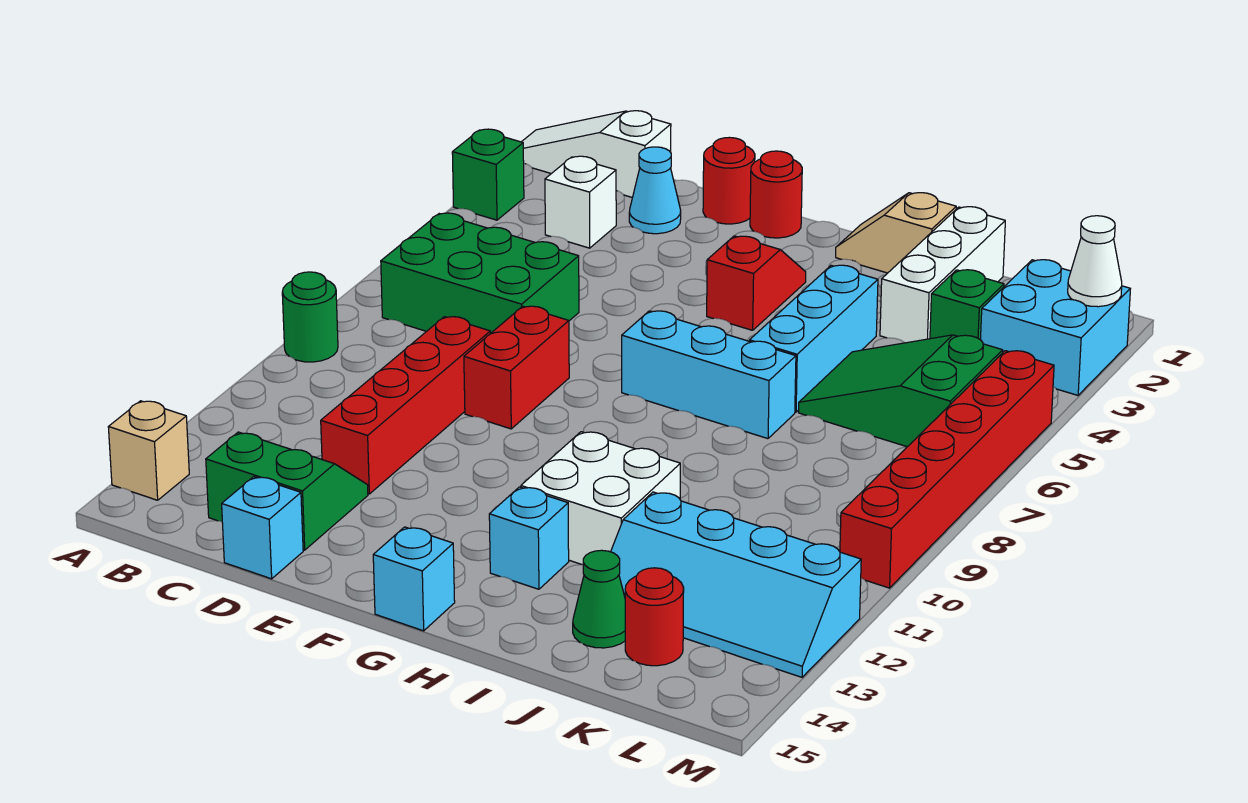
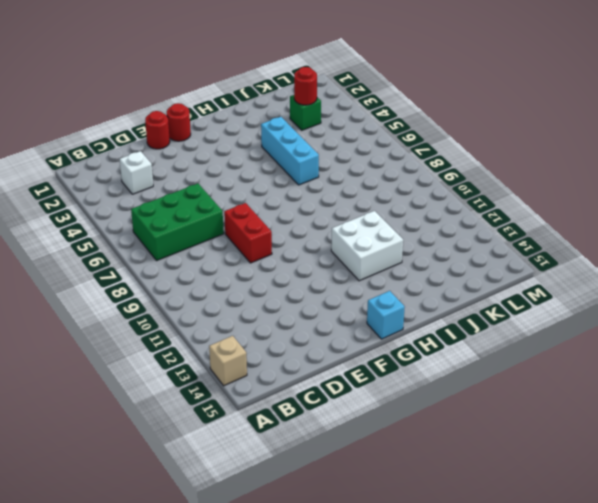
red 1x1 round brick [294,67,317,105] -> red 1x1 round brick moved to [625,568,684,666]
none -> white 1x3 slope [522,111,671,198]
none -> green 1x1 brick [452,129,524,220]
none -> green 1x1 round brick [282,272,338,362]

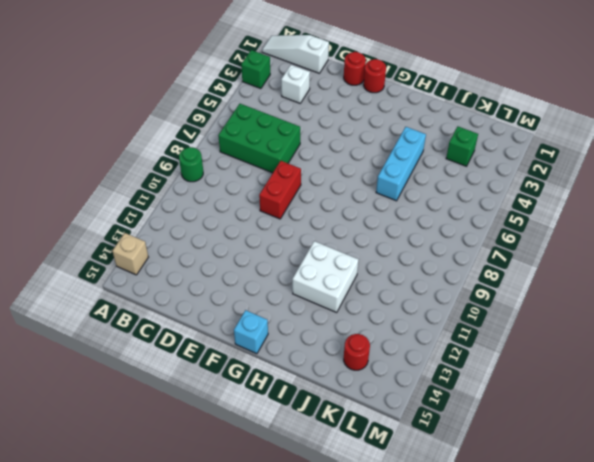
none -> green 2x2 slope [206,432,368,550]
none -> cyan 1x1 cone [629,147,681,234]
none -> red 1x4 brick [321,317,490,494]

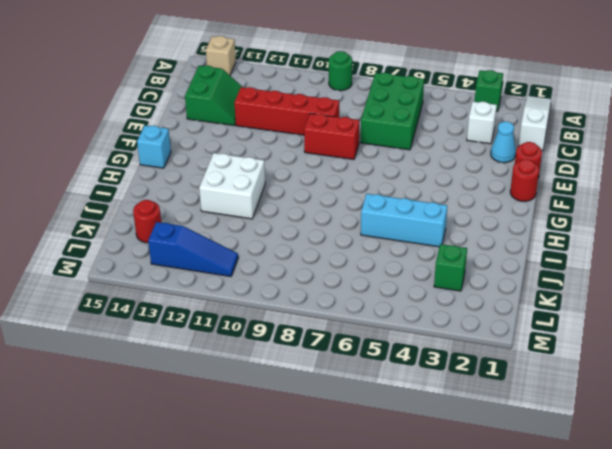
blue 1x3 slope [148,222,238,277] -> cyan 2x4 slope [611,492,861,677]
none -> cyan 1x1 brick [222,477,303,579]
none -> red 1x2 slope [707,236,806,330]
none -> cyan 1x3 brick [622,311,796,439]

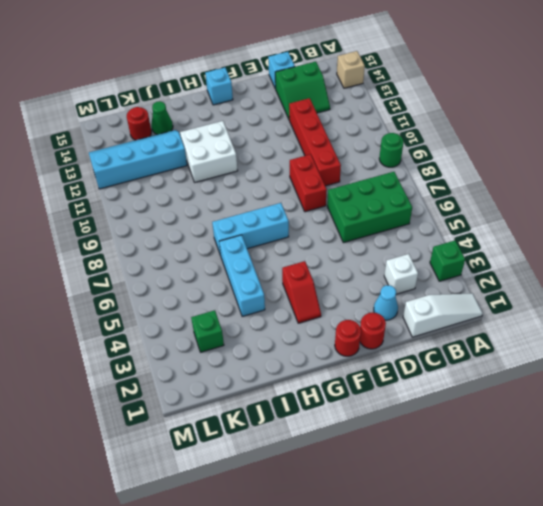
none -> tan 1x2 slope [836,193,956,273]
none -> cyan 1x1 brick [489,487,569,589]
none -> white 1x3 brick [880,207,1005,343]

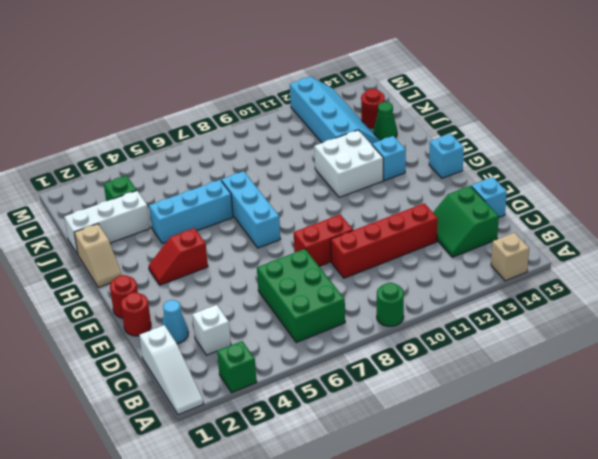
none -> green 2x3 slope [799,335,1003,447]
none -> cyan 2x2 brick [981,260,1130,395]
none -> red 1x6 brick [840,351,1054,588]

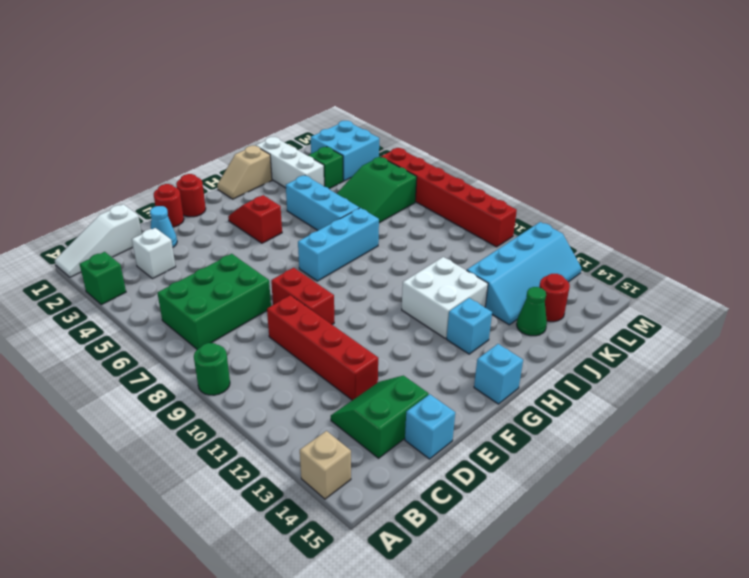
none -> white 1x1 cone [1068,216,1122,307]

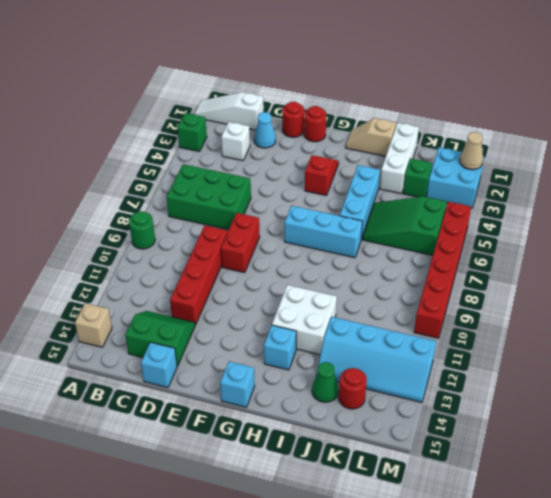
tan 1x1 cone [460,132,483,170] -> white 1x1 cone [1068,216,1122,307]

